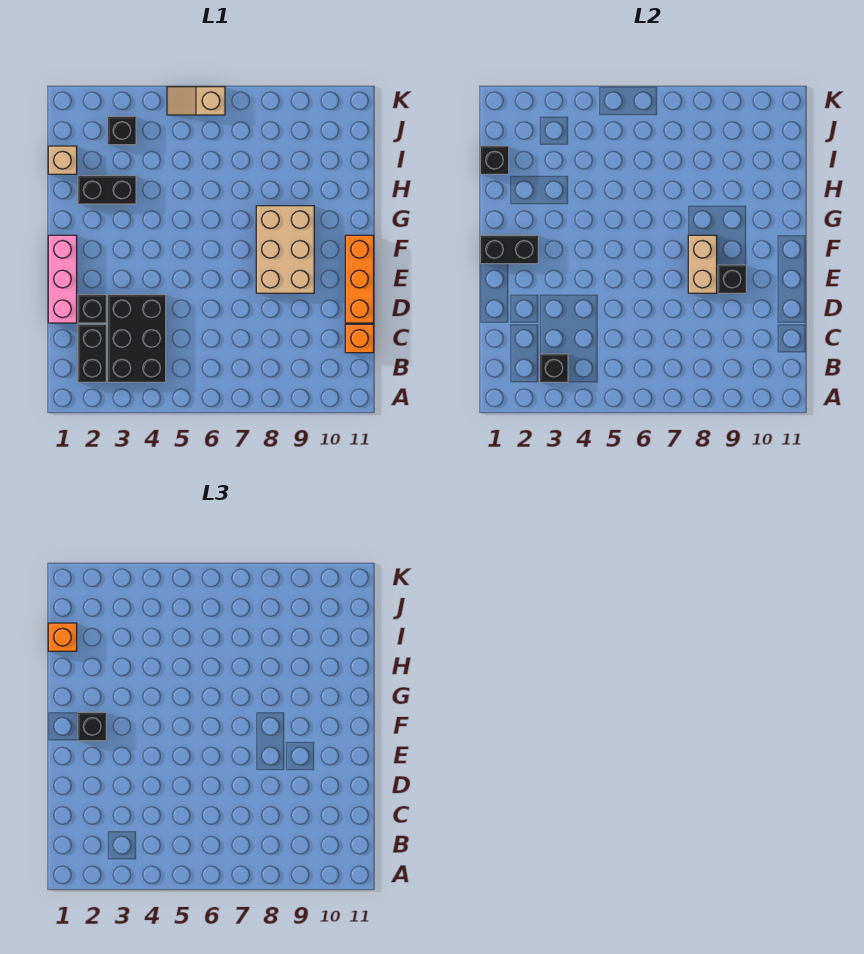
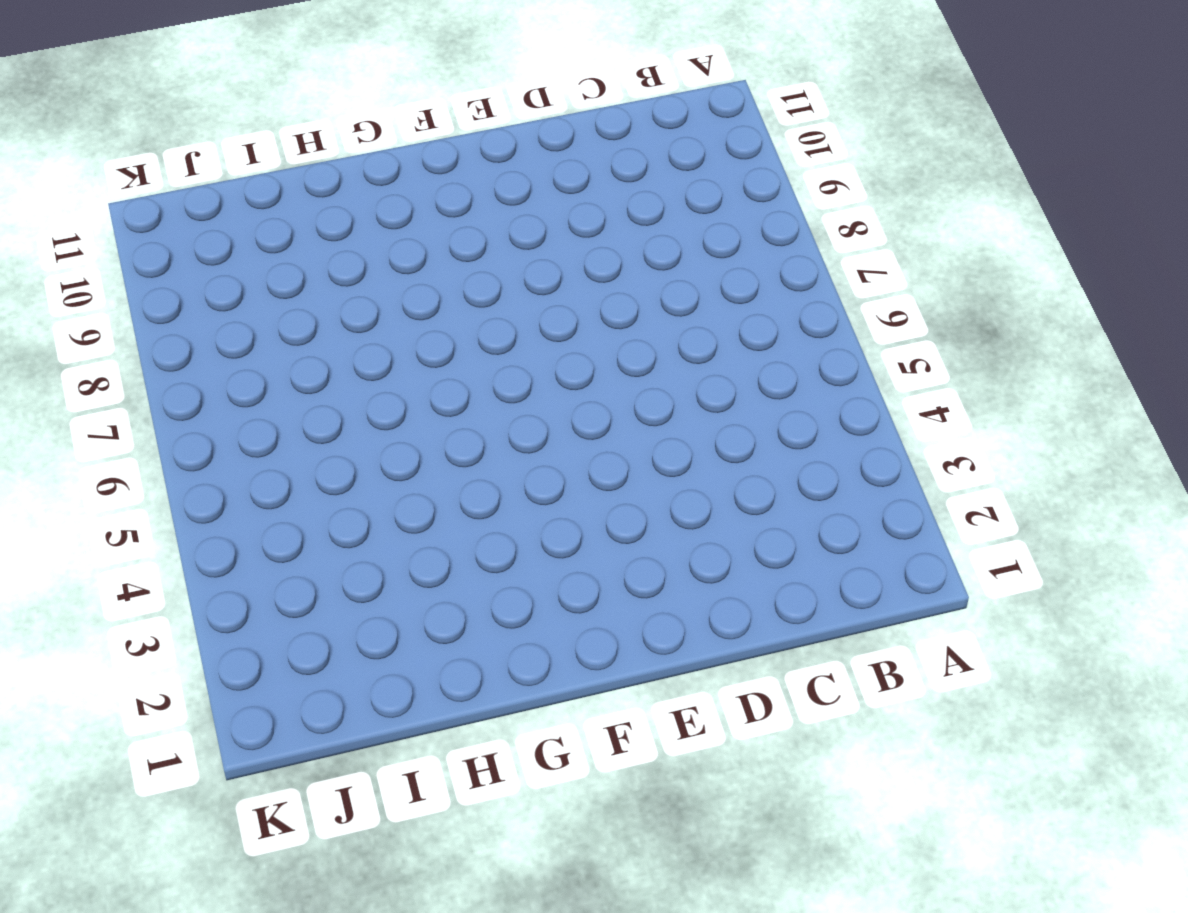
none -> black 1x2 brick [78,324,106,382]
none -> black 2x3 brick [108,295,166,382]
none -> orange 1x1 brick [345,324,374,353]

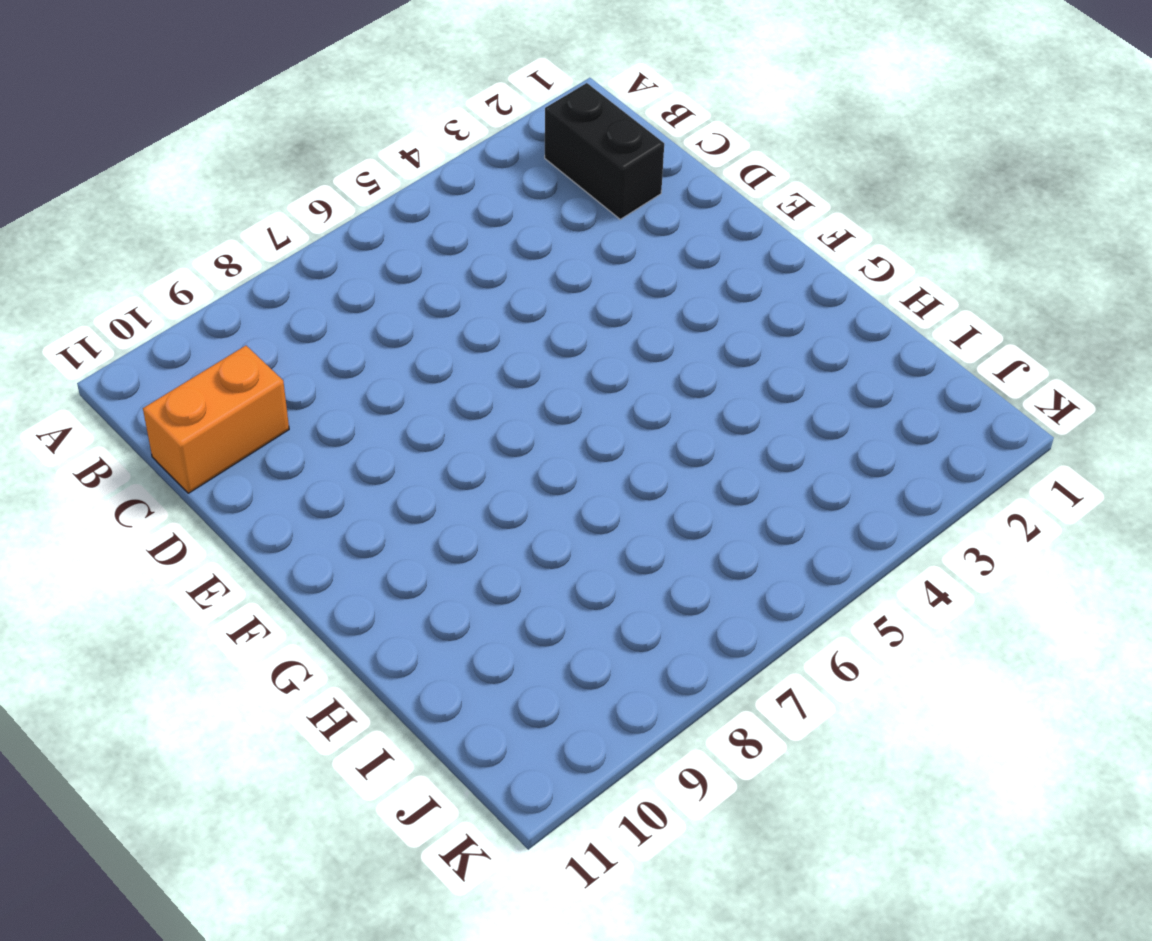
orange 1x2 brick [143,346,289,493] -> orange 1x1 brick [345,324,374,353]
none -> black 2x3 brick [108,295,166,382]
none -> pink 1x3 brick [48,235,77,323]
none -> black 1x1 brick [78,295,106,323]

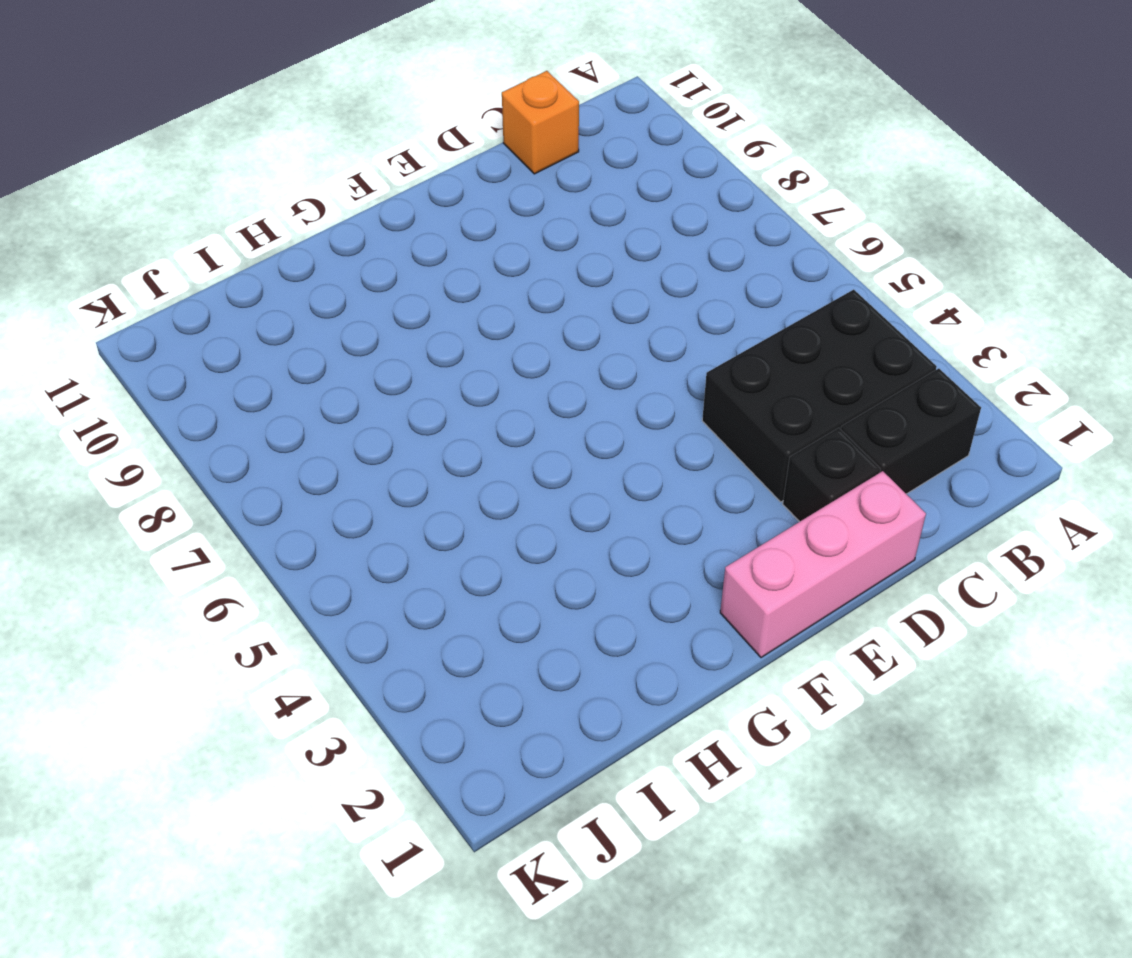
none -> orange 1x3 brick [345,235,374,323]
none -> tan 2x3 brick [256,206,314,293]
none -> black 1x2 brick [78,176,136,204]

